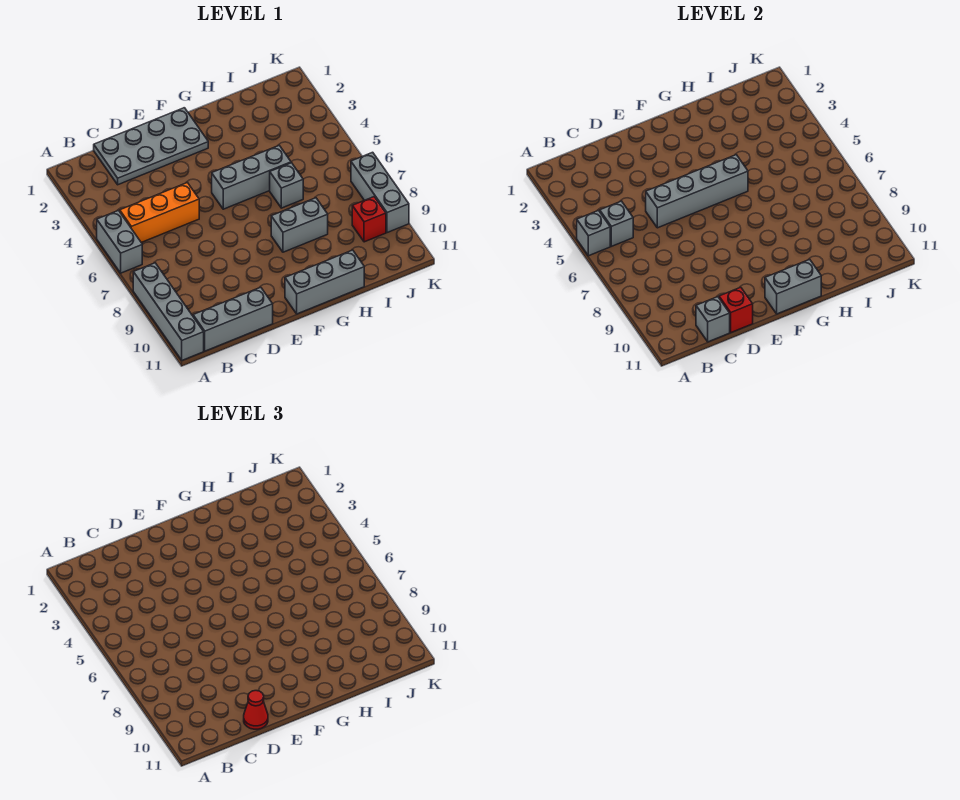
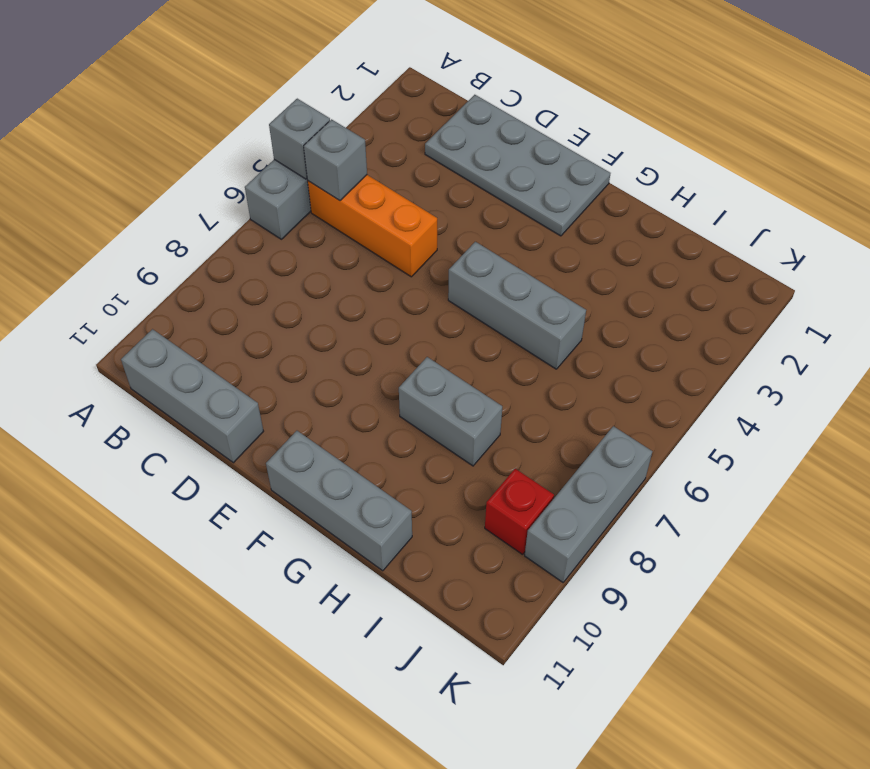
none -> grey 1x4 brick [133,263,204,360]
none -> grey 1x1 brick [270,163,303,208]
none -> grey 1x1 brick [696,297,730,342]

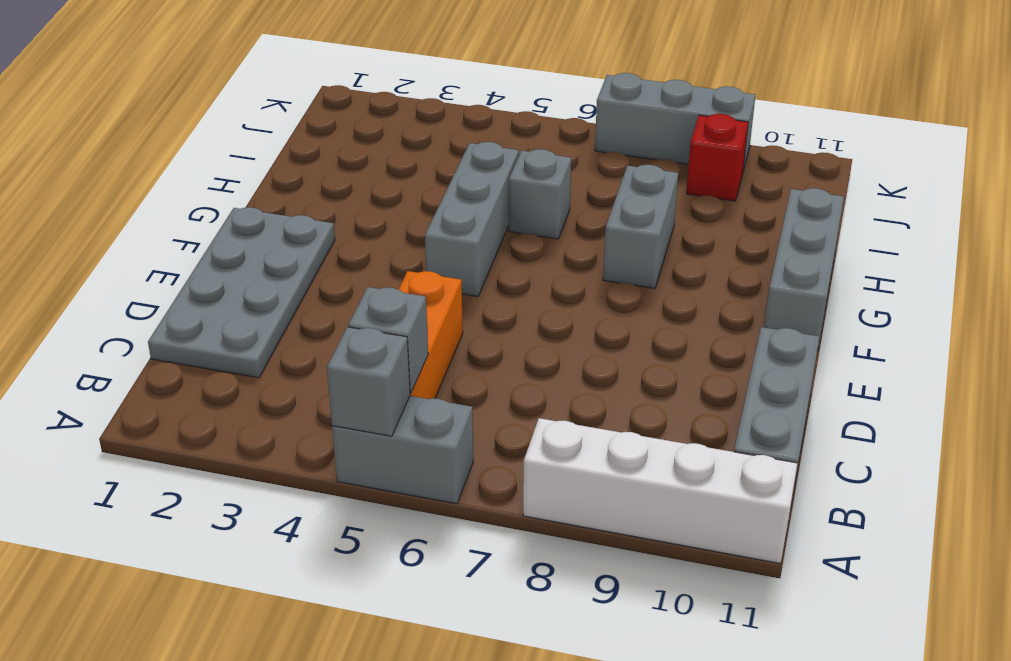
white 1x4 brick [523,418,797,564] -> grey 1x4 brick [133,263,204,360]
none -> grey 1x1 brick [696,297,730,342]
none -> grey 1x4 brick [646,155,748,228]
none -> red 1x1 brick [719,287,753,332]

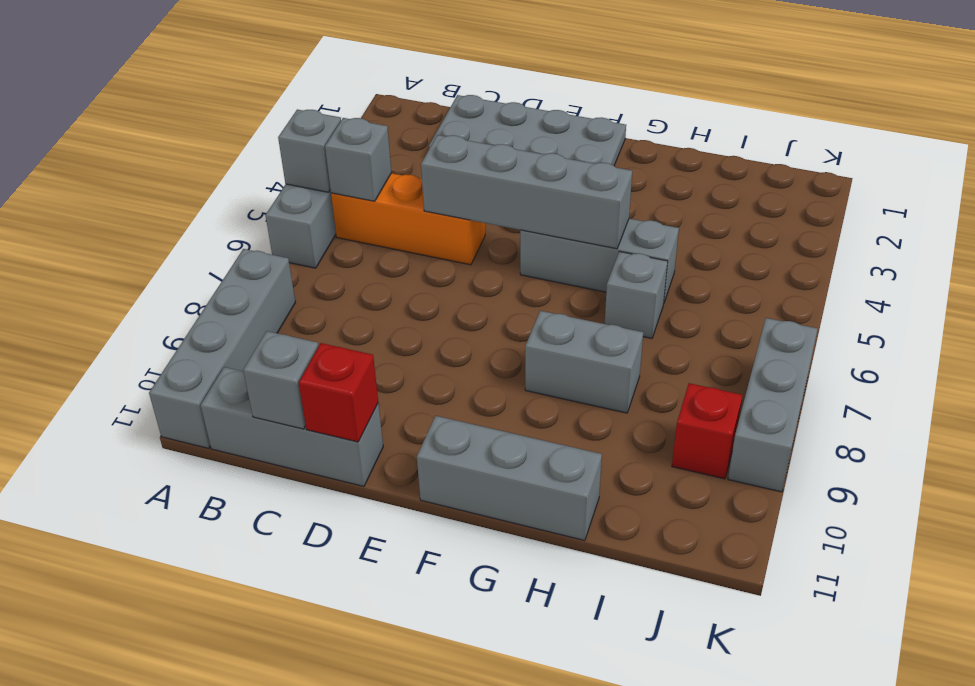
none -> grey 1x2 brick [765,259,821,314]
none -> red 1x1 cone [244,691,268,729]

